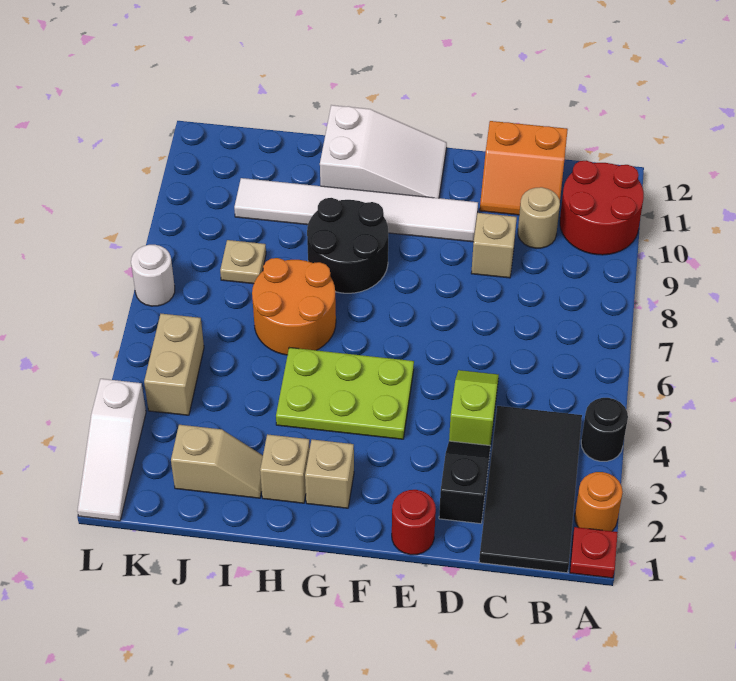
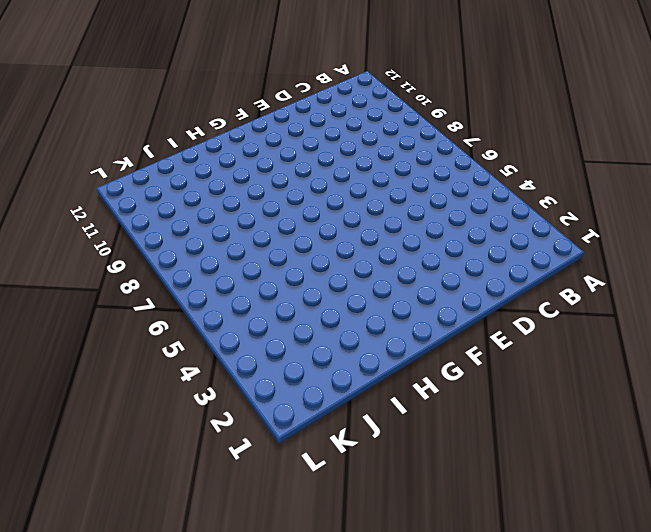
none -> red 1x1 plate [570,527,618,578]
none -> orange 1x1 round brick [575,472,623,531]
none -> black 1x1 round brick [581,398,628,461]

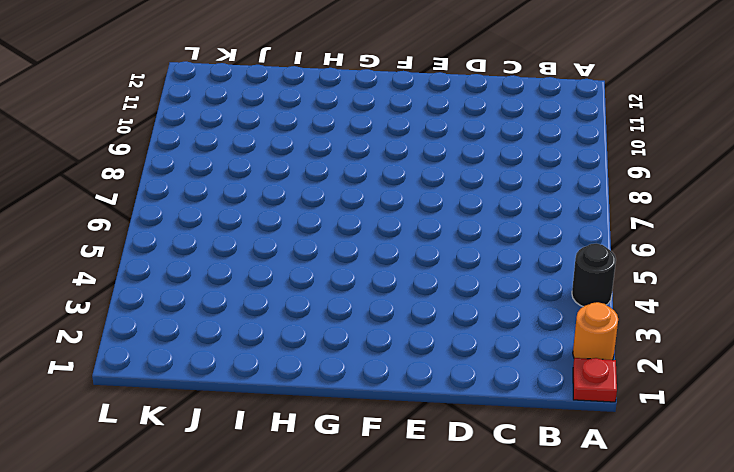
none -> red 2x2 round brick [560,161,644,255]
none -> black 2x4 tile [479,406,582,573]
none -> tan 1x1 round brick [518,187,560,248]

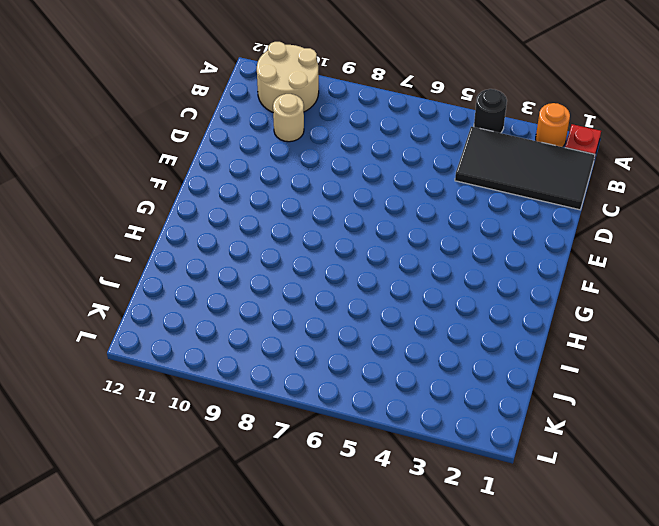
tan 2x2 round brick [257,42,319,112] -> red 2x2 round brick [560,161,644,255]
none -> orange 2x2 slope [480,121,568,215]
none -> black 1x2 slope [439,441,490,524]
none -> lime 1x2 slope [449,370,499,447]

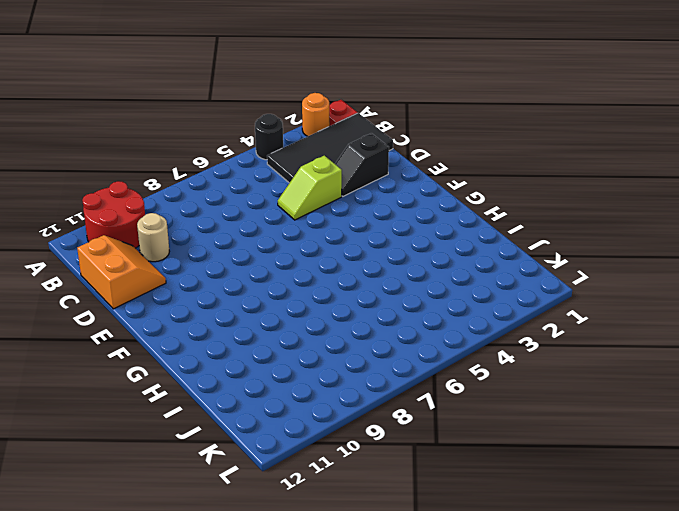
none -> tan 1x1 brick [471,213,517,278]
none -> red 1x1 round brick [392,490,436,555]
none -> white 1x6 tile [234,178,478,242]

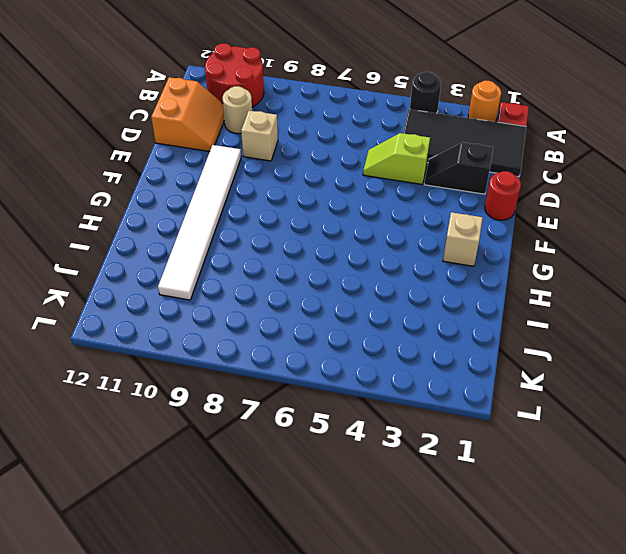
none -> lime 2x3 plate [276,348,414,439]
none -> white 2x3 slope [320,105,447,198]
none -> black 2x2 round brick [307,198,388,293]

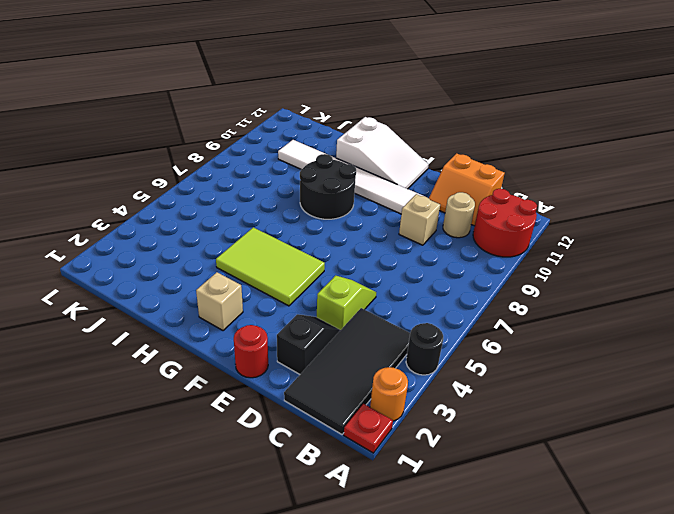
lime 2x3 tile [216,227,325,306] -> lime 2x3 plate [276,348,414,439]
none -> tan 1x1 brick [260,434,310,503]
none -> orange 2x2 round brick [252,258,336,355]
none -> tan 1x2 slope [171,425,263,498]

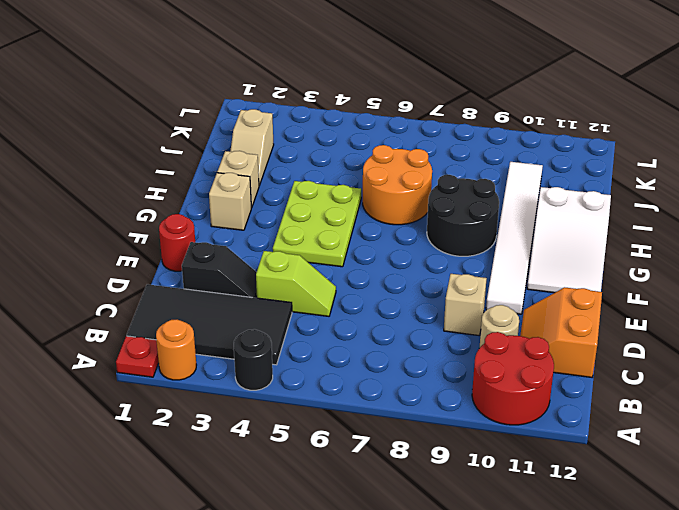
none -> tan 1x1 plate [220,240,266,284]
none -> tan 1x2 brick [144,314,204,415]
none -> white 1x3 slope [77,379,146,521]

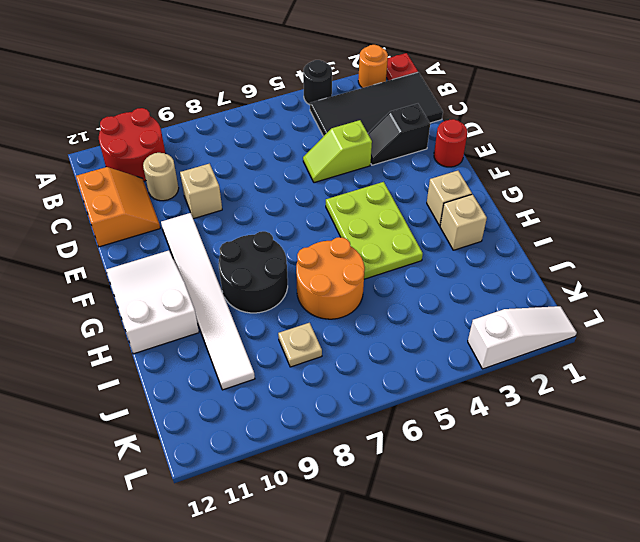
none -> tan 1x2 slope [171,425,263,498]
none -> tan 1x2 brick [144,314,204,415]
none -> white 1x1 round brick [131,245,175,306]

